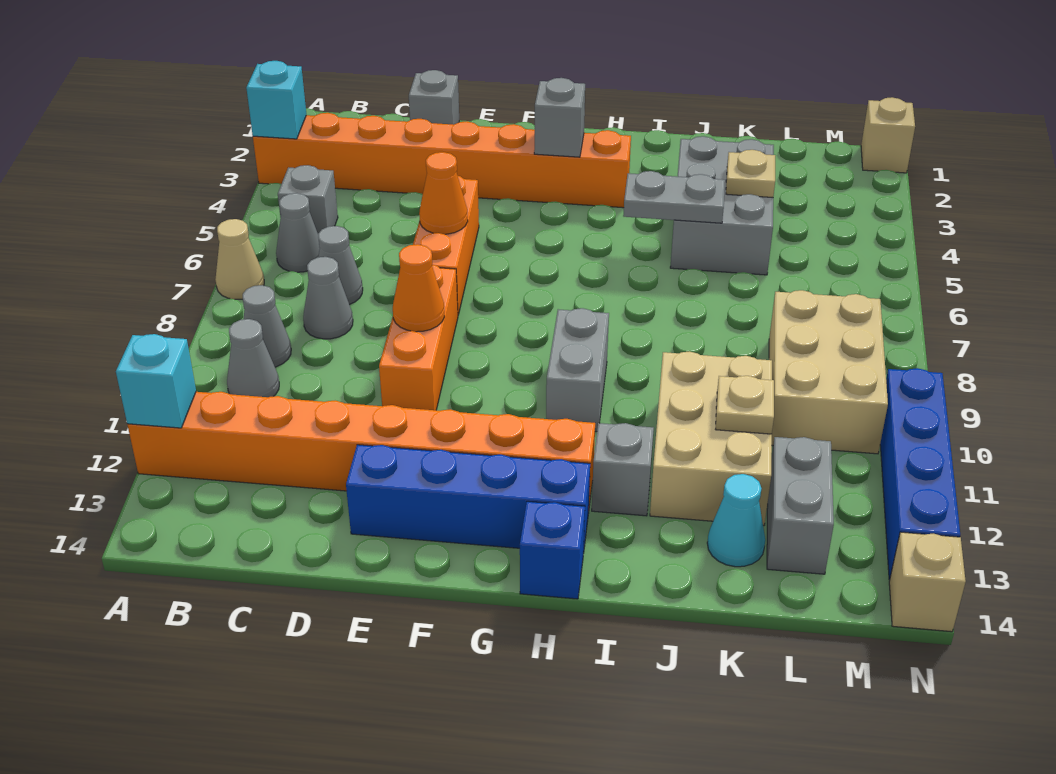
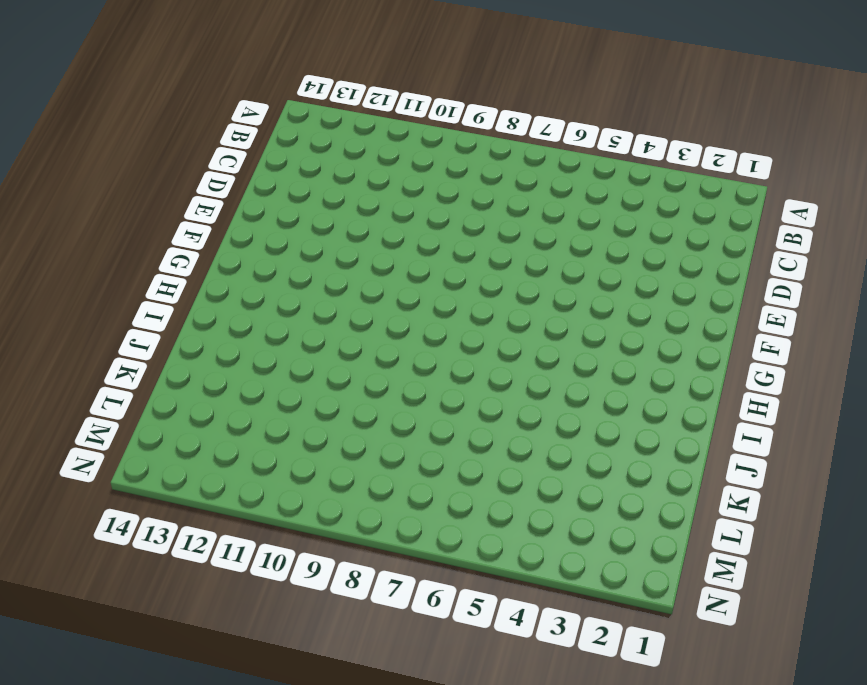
none -> orange 1x8 brick [253,113,631,208]
none -> tan 1x1 cone [215,219,264,299]
none -> orange 1x8 brick [127,392,595,505]
none -> grey 1x1 brick [278,165,338,233]

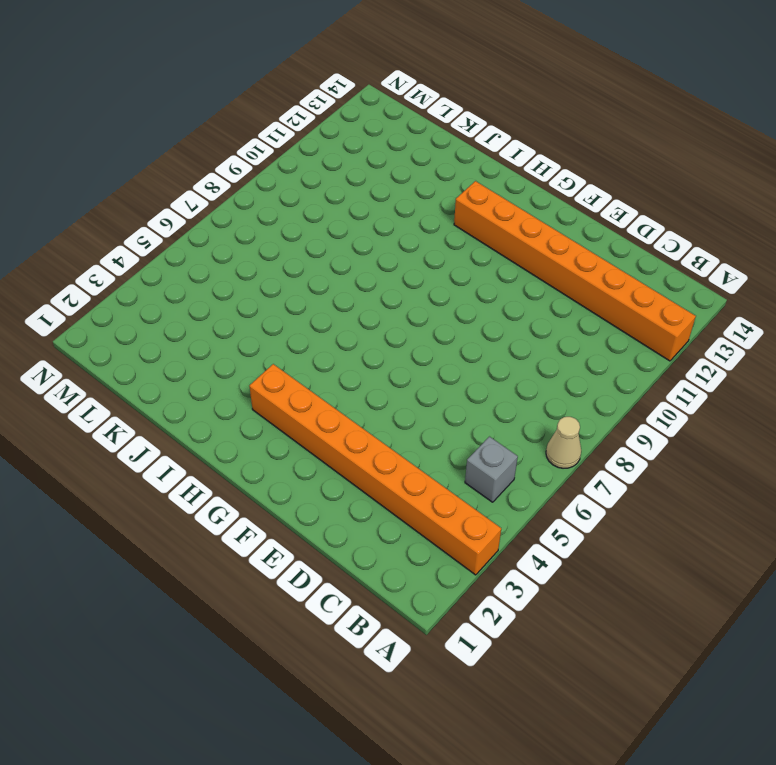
none -> grey 1x1 cone [276,193,320,272]
none -> grey 1x1 cone [243,285,291,367]
none -> grey 1x1 cone [227,319,279,397]
none -> grey 1x1 cone [318,226,363,305]

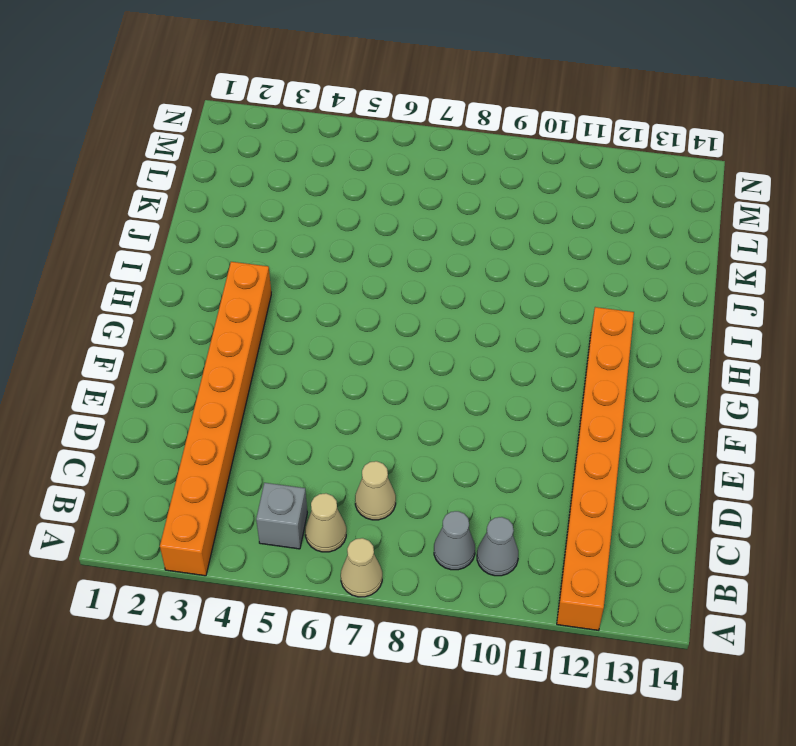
tan 1x1 cone [305,493,346,552] -> grey 1x1 cone [276,193,320,272]
tan 1x1 cone [355,461,396,520] -> grey 1x1 cone [318,226,363,305]
none -> grey 1x1 cone [303,257,353,339]
none -> grey 1x1 brick [409,70,459,125]
none -> orange 1x3 brick [413,176,479,315]
none -> orange 1x3 brick [379,265,458,410]

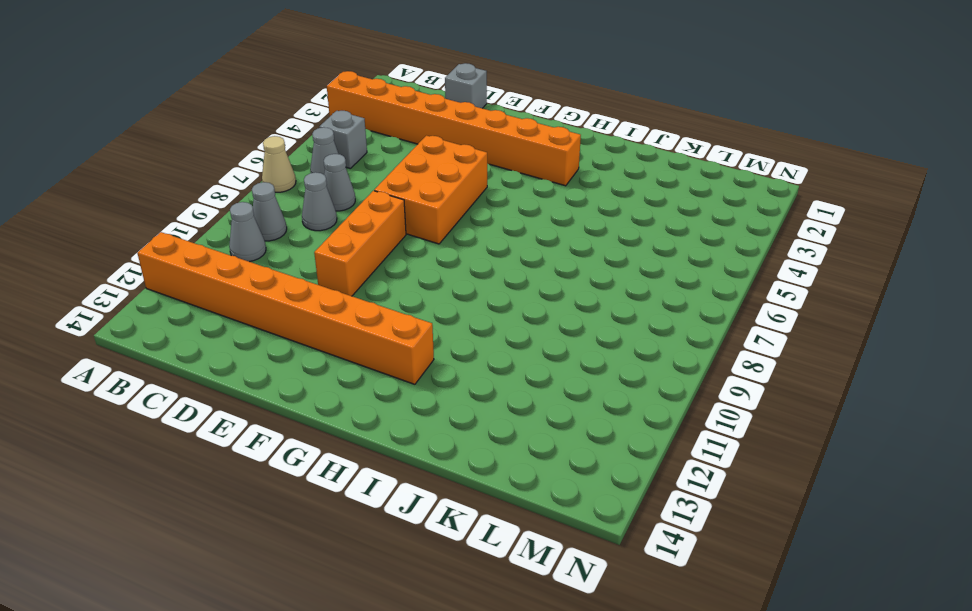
orange 2x3 brick [374,136,487,244] -> orange 1x3 brick [413,176,479,315]
none -> blue 1x4 brick [346,445,590,553]
none -> grey 1x2 brick [546,308,609,432]
none -> blue 1x1 brick [520,501,585,599]
none -> grey 1x1 brick [592,423,654,516]

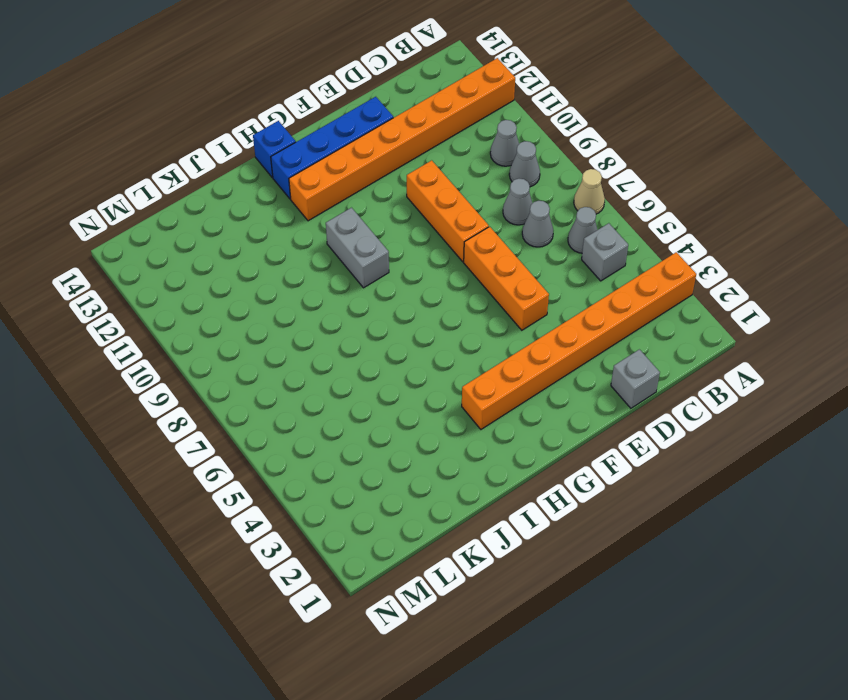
none -> grey 1x1 brick [592,423,654,516]
none -> grey 2x3 brick [670,136,774,275]
none -> tan 2x3 brick [650,351,772,525]
none -> cyan 1x1 cone [707,474,765,567]

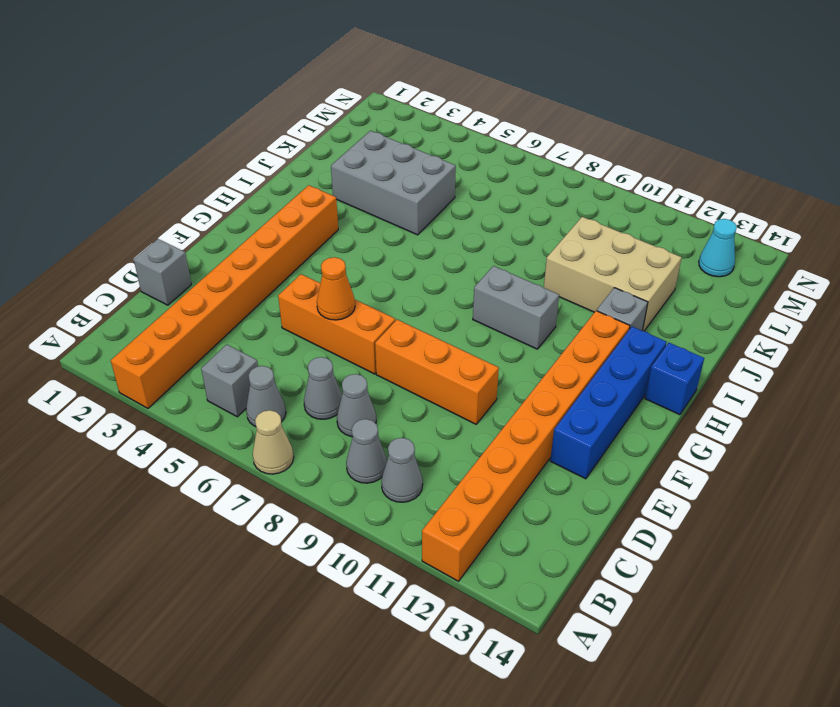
cyan 1x1 cone [699,219,737,277] -> cyan 1x1 cone moved to [707,474,765,567]
none -> tan 2x3 brick [769,290,888,454]
none -> grey 1x2 brick [767,437,834,574]
none -> tan 1x1 brick [861,97,915,173]
none -> blue 1x4 brick [880,368,960,580]

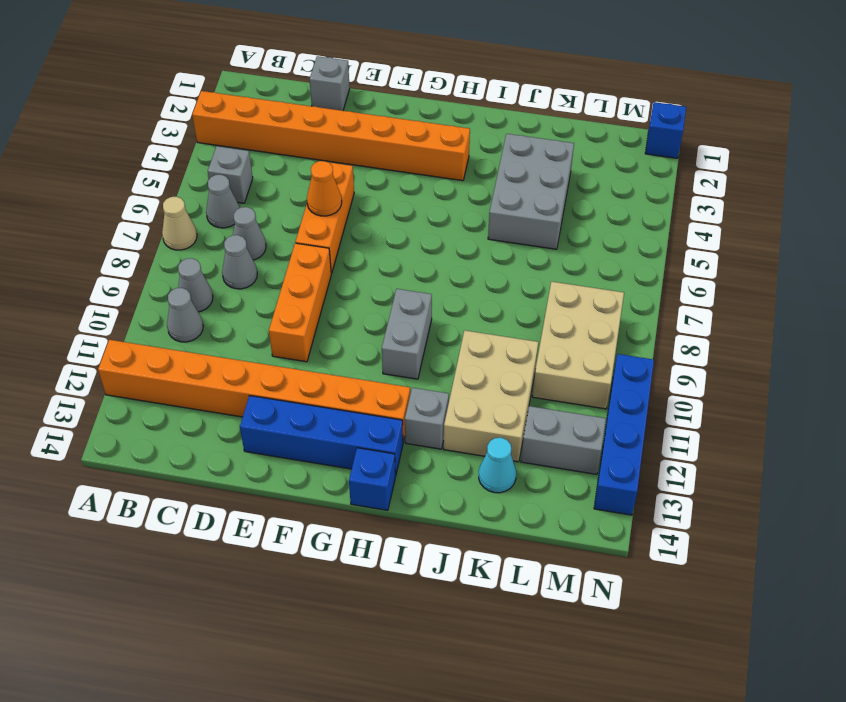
grey 1x2 brick [521,406,606,474] -> grey 1x2 brick turned to [767,437,834,574]
blue 1x1 brick [645,102,686,158] -> tan 1x1 brick [861,97,915,173]
none -> tan 1x1 brick [889,532,966,632]
none -> cyan 1x1 brick [246,61,306,139]
none -> cyan 1x1 brick [116,334,196,428]
none -> orange 1x1 cone [393,244,444,332]

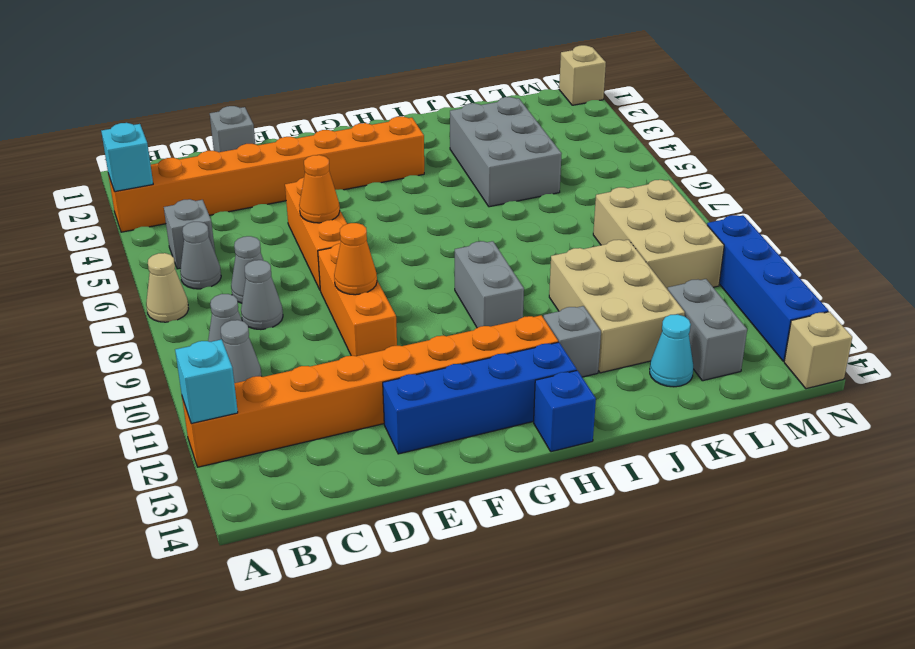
none -> grey 1x1 brick [534,78,585,157]
none -> grey 1x2 plate [623,171,725,223]
none -> tan 1x1 plate [726,150,775,197]
none -> tan 1x1 plate [716,376,774,434]

